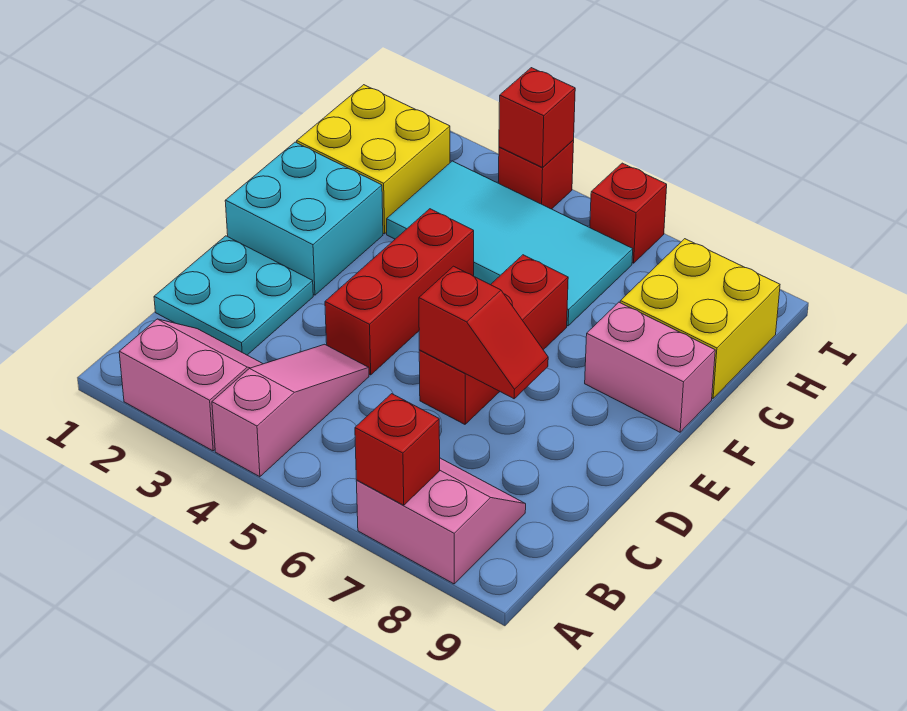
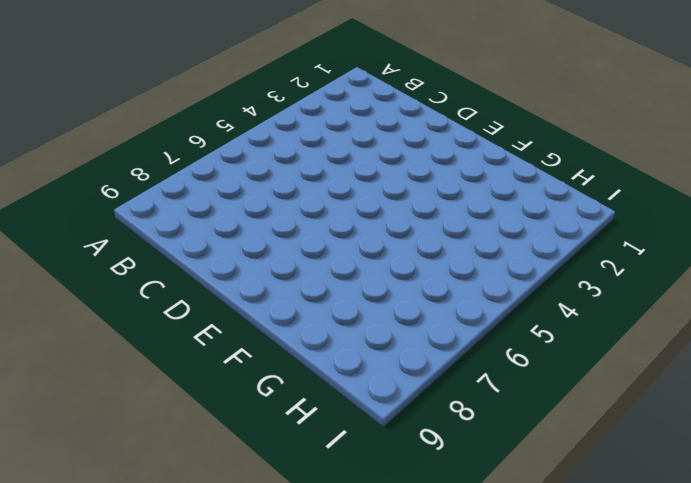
none -> pink 2x2 slope [119,319,263,451]
none -> pink 1x3 slope [212,344,369,477]
none -> pink 2x2 slope [356,458,526,584]

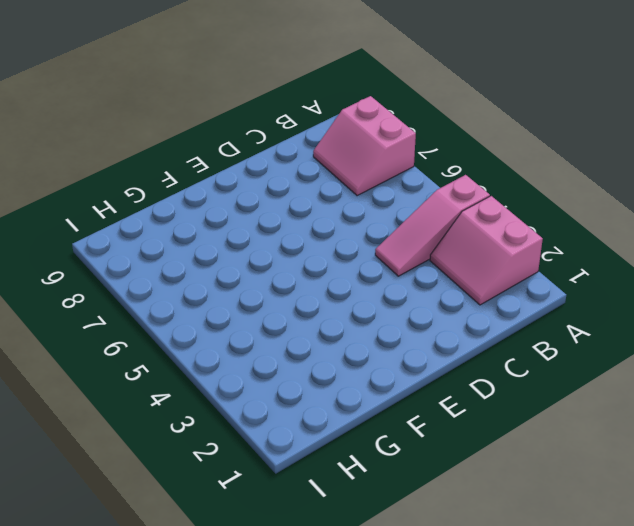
none -> cyan 2x2 plate [154,236,313,355]
none -> red 1x3 brick [325,209,474,375]
none -> red 1x3 brick [419,255,568,424]

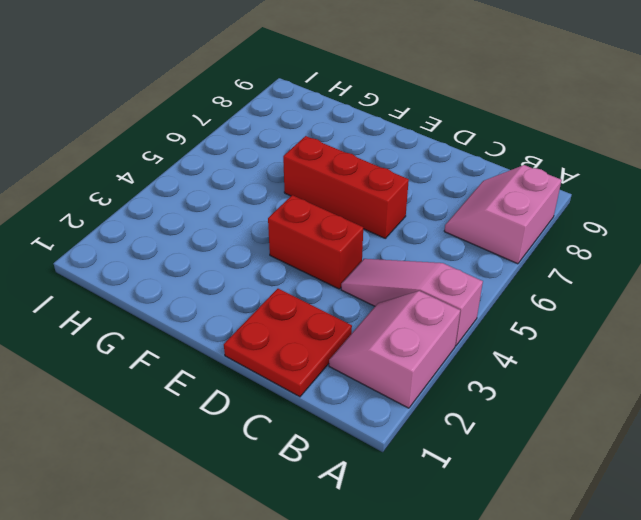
red 2x2 plate [224,289,352,397] -> cyan 2x2 plate [154,236,313,355]
red 1x2 brick [268,195,363,289] -> red 1x3 brick [325,209,474,375]
none -> cyan 2x2 brick [225,142,383,295]
none -> pink 1x2 brick [585,302,715,432]
none -> yellow 2x2 brick [297,85,450,234]

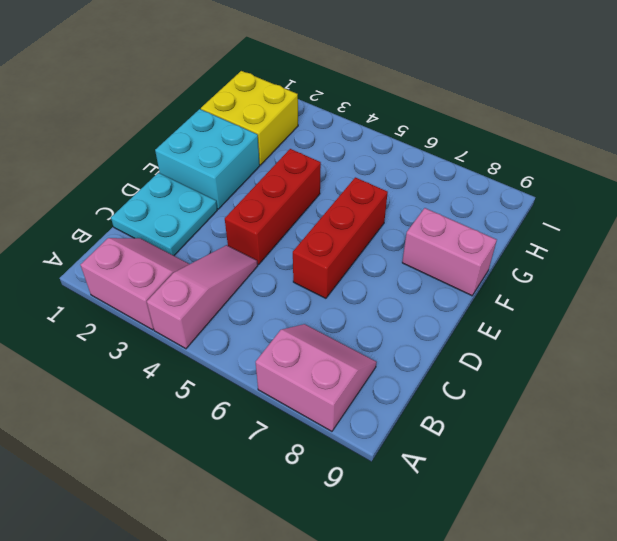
none -> cyan 2x4 tile [387,161,633,326]
none -> yellow 2x2 brick [620,239,780,398]
none -> red 1x1 brick [499,140,574,209]

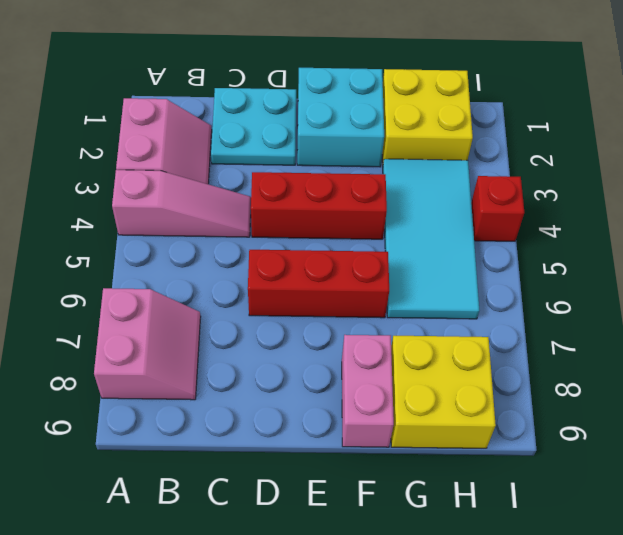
none -> red 1x1 brick [590,163,667,263]
none -> red 1x1 brick [355,394,440,505]
none -> red 1x2 slope [419,266,548,399]

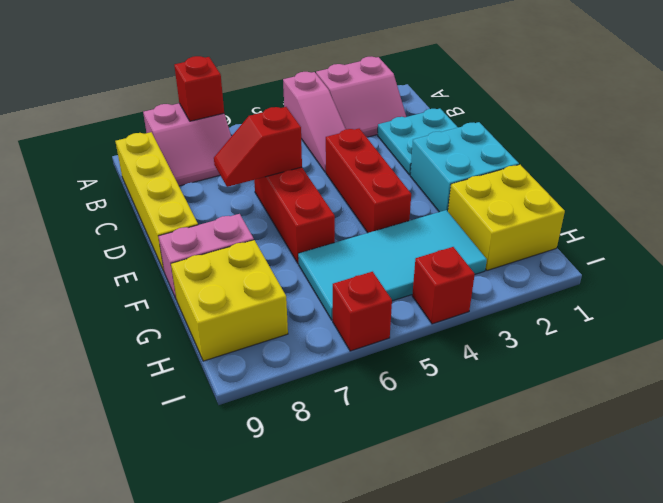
yellow 1x4 brick [115,132,198,271] -> none
none -> red 1x1 brick [499,68,575,167]

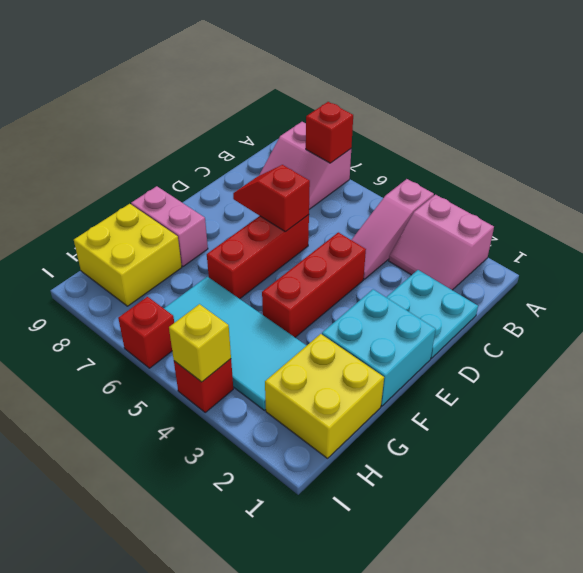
yellow 1x1 brick [169,304,231,382] -> red 1x1 brick [499,68,575,167]

